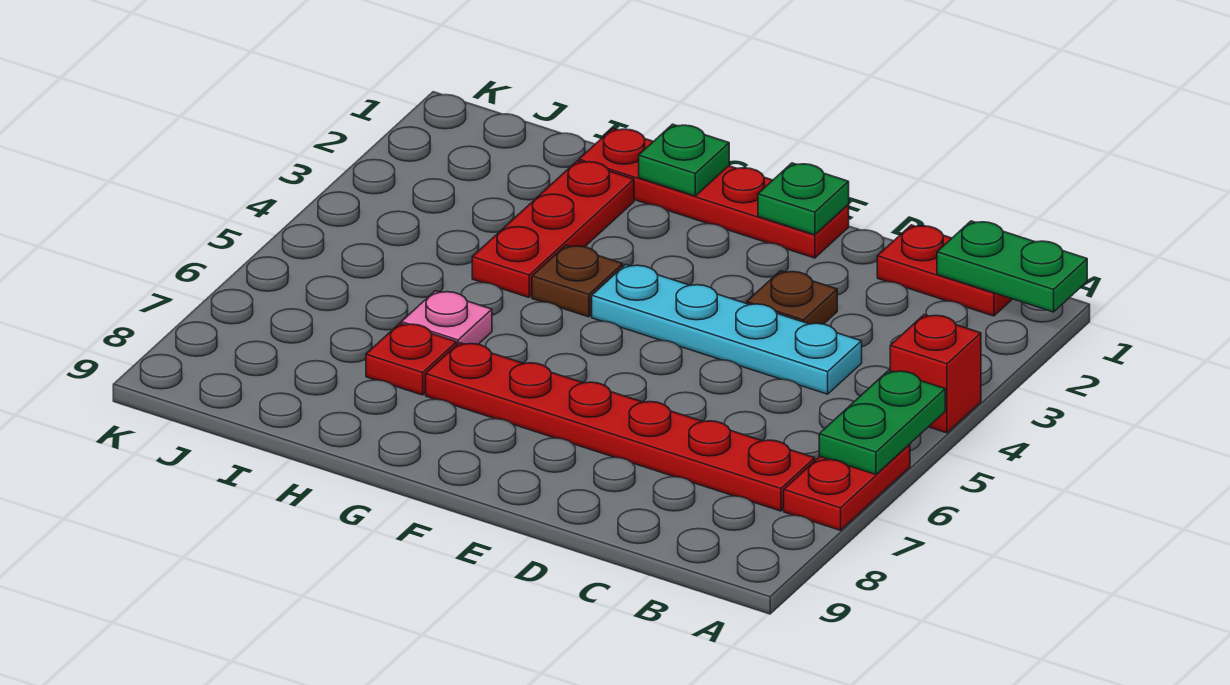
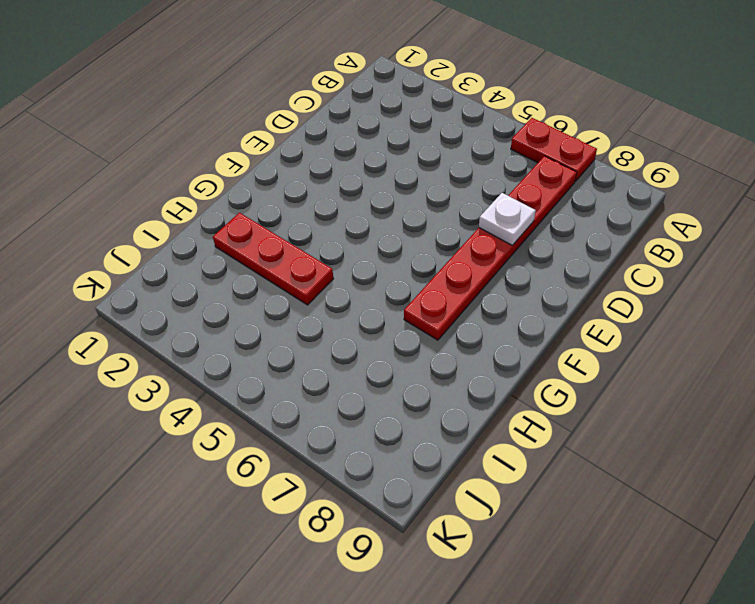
white 1x1 plate [479,193,536,245] -> none
none -> red 1x1 brick [890,315,981,433]
none -> red 1x2 plate [877,225,1012,316]
none -> cyan 1x4 plate [592,264,862,394]

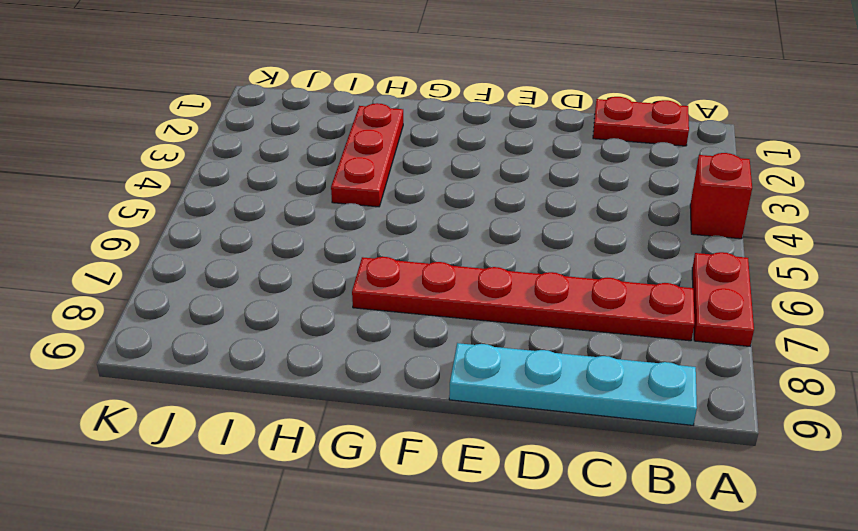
cyan 1x4 plate [449,343,697,425] -> cyan 1x4 plate moved to [592,264,862,394]
none -> brown 1x1 plate [747,271,837,324]
none -> red 1x4 plate [579,128,849,258]
none -> brown 1x1 plate [532,245,623,317]

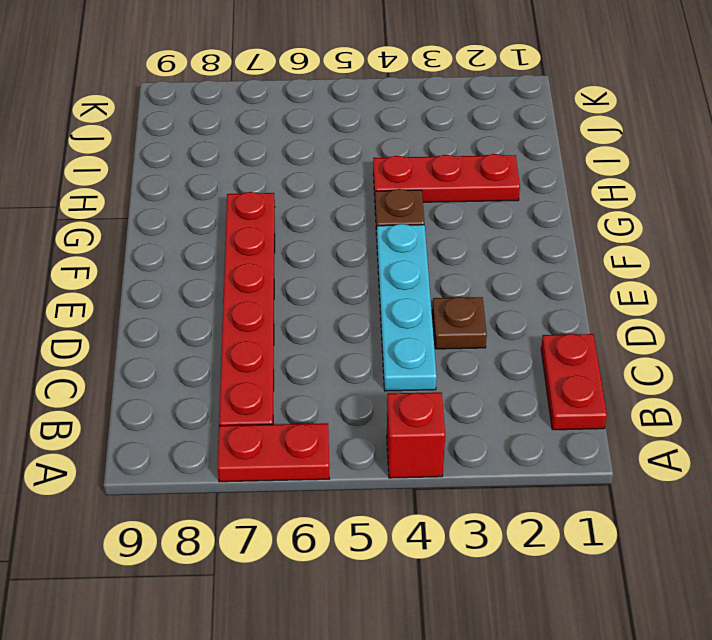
none -> red 1x4 plate [579,128,849,258]
none -> pink 1x1 plate [401,291,492,344]
none -> red 1x1 plate [366,323,457,395]

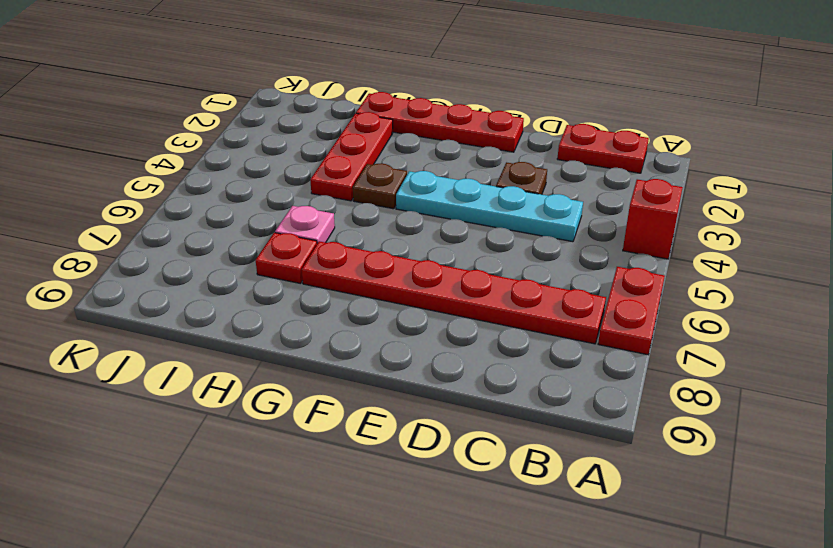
none -> green 1x2 plate [937,221,1087,312]
none -> green 1x2 plate [819,370,945,475]
none -> green 1x1 plate [758,163,849,235]

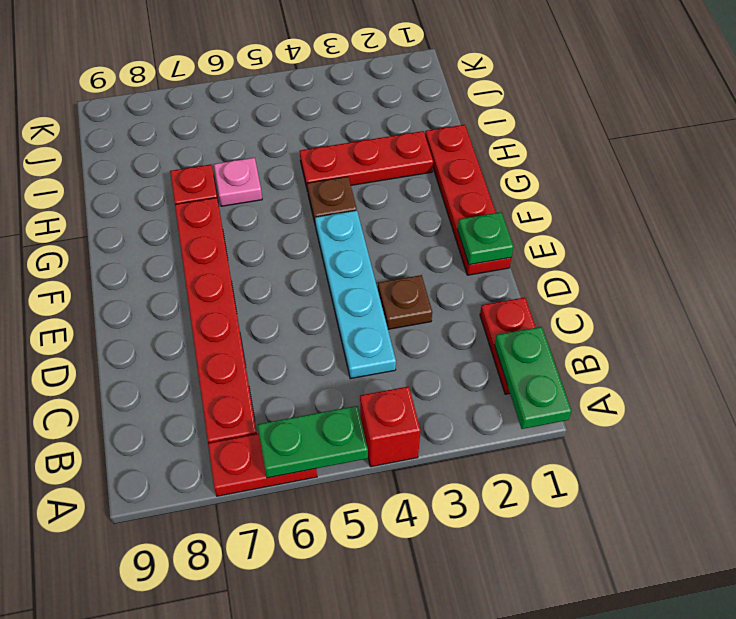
none -> green 1x1 plate [639,124,729,196]

